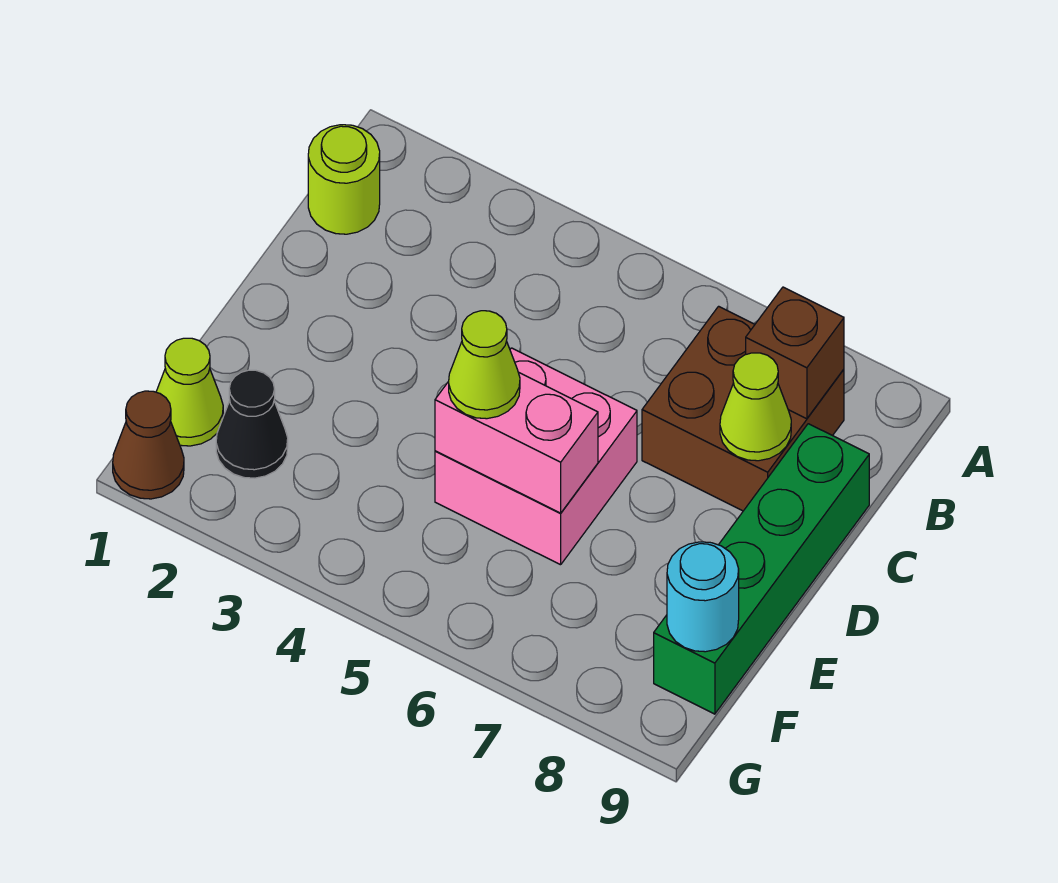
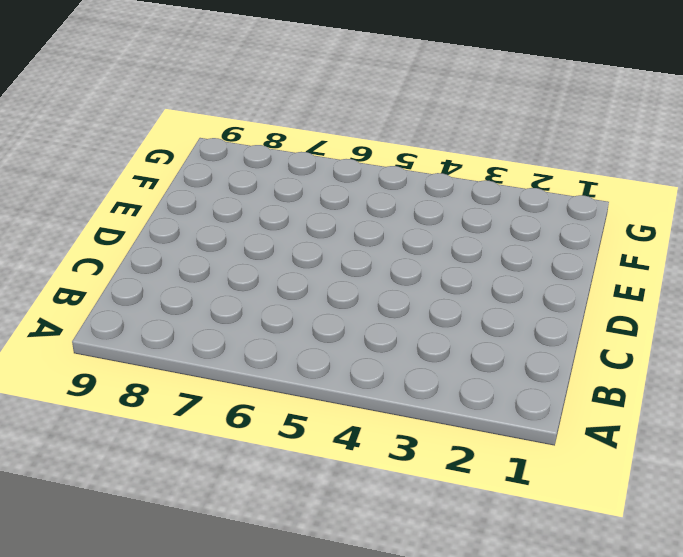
none -> lime 1x1 round brick [308,125,380,234]
none -> brown 2x2 brick [642,306,844,511]
none -> green 1x4 brick [654,424,869,714]

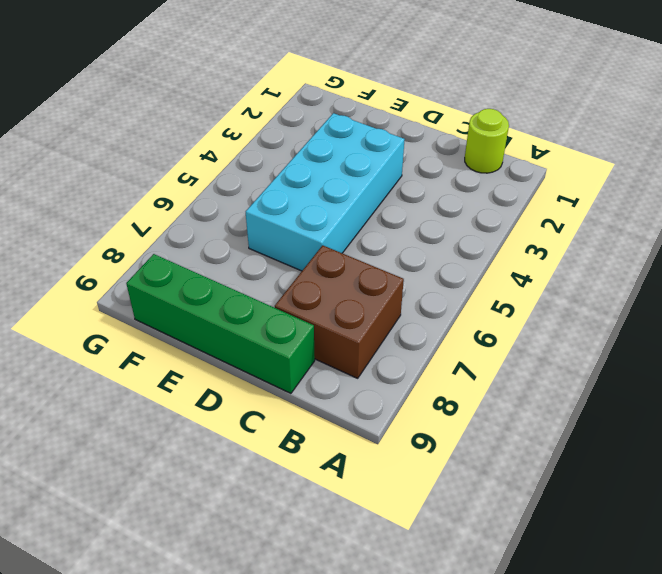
cyan 2x4 brick [246,113,405,271] -> pink 2x2 brick [435,348,637,565]
none -> lime 1x1 cone [156,338,223,446]
none -> black 1x1 cone [216,370,288,478]
none -> brown 1x1 cone [113,391,184,499]

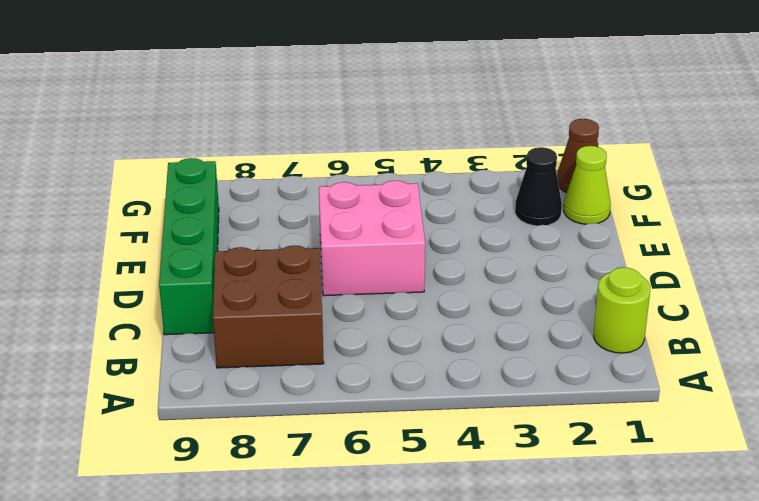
none -> brown 1x1 brick [746,287,844,419]
none -> lime 1x1 cone [720,353,791,461]
none -> pink 1x2 brick [435,372,598,513]

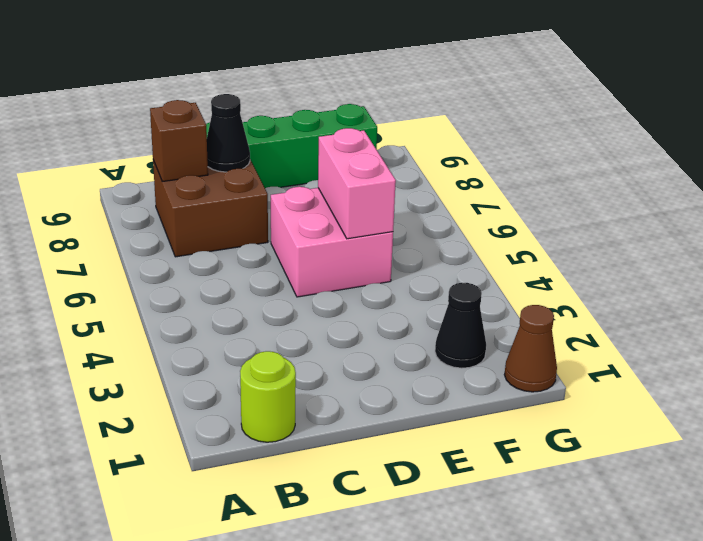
black 1x1 cone [207,94,250,172] -> lime 1x1 cone [720,353,791,461]
none -> lime 1x1 cone [156,338,223,446]
none -> cyan 1x1 round brick [667,542,739,652]
none -> lime 1x1 cone [449,311,520,419]

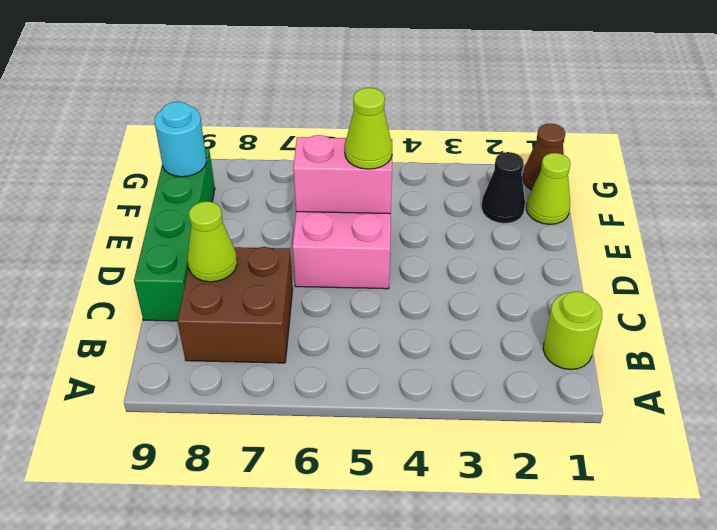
none -> brown 1x1 brick [746,287,844,419]

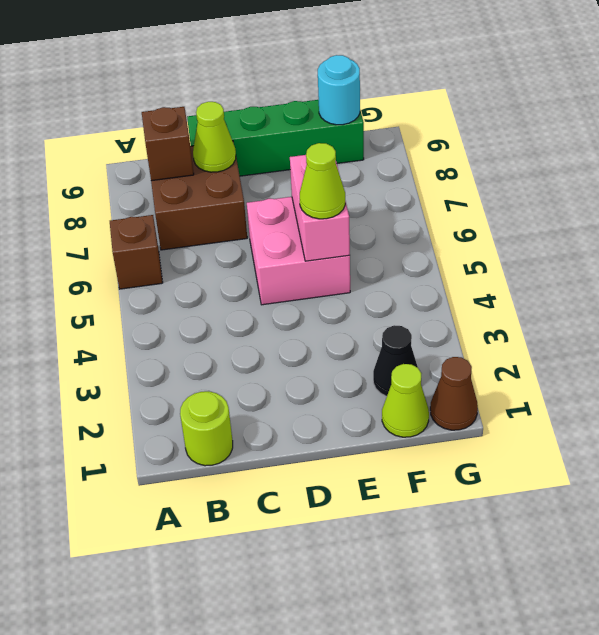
brown 1x1 brick [110,215,163,289] -> none

